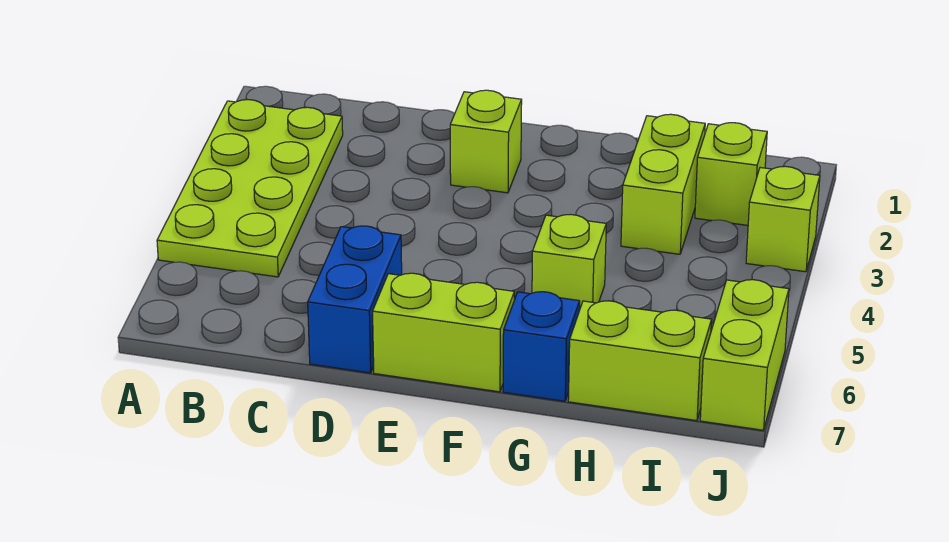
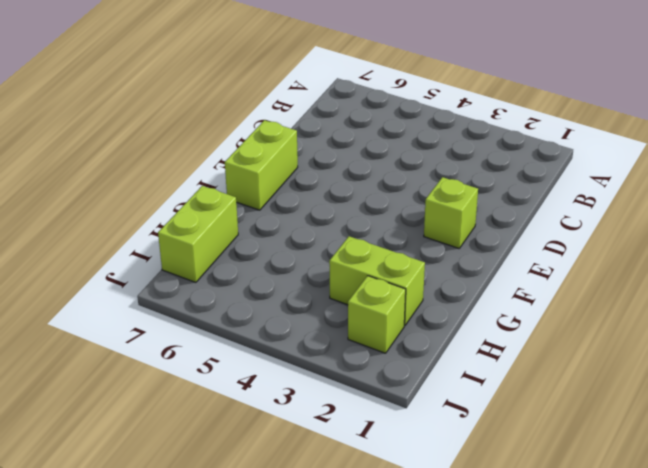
none -> lime 2x4 plate [157,100,343,277]
none -> blue 1x2 brick [308,226,402,373]

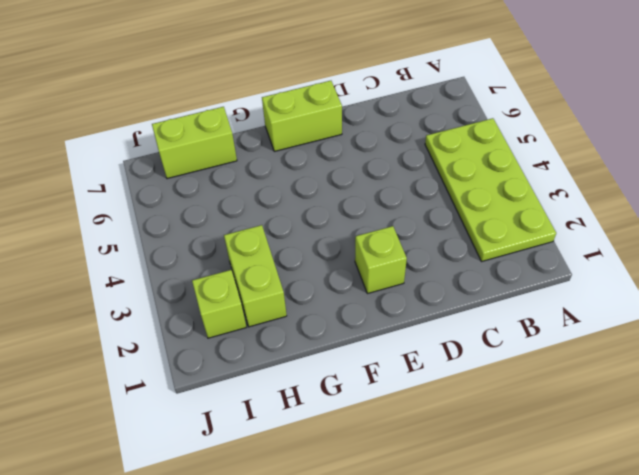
none -> blue 1x2 brick [308,226,402,373]
none -> lime 1x1 brick [532,214,606,310]

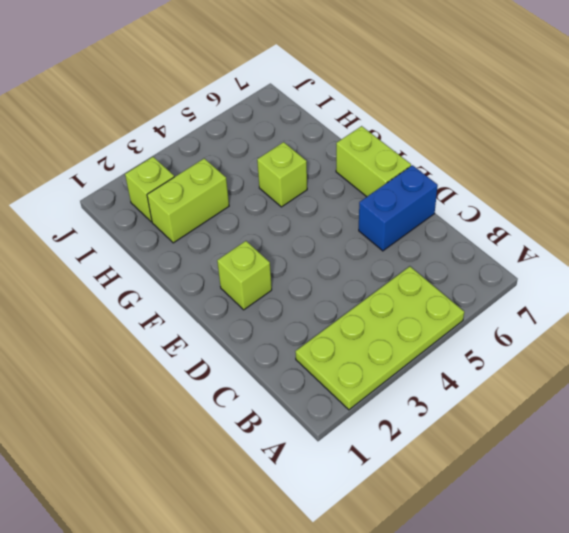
none -> blue 1x1 brick [503,292,580,401]
none -> lime 1x2 brick [568,301,712,421]

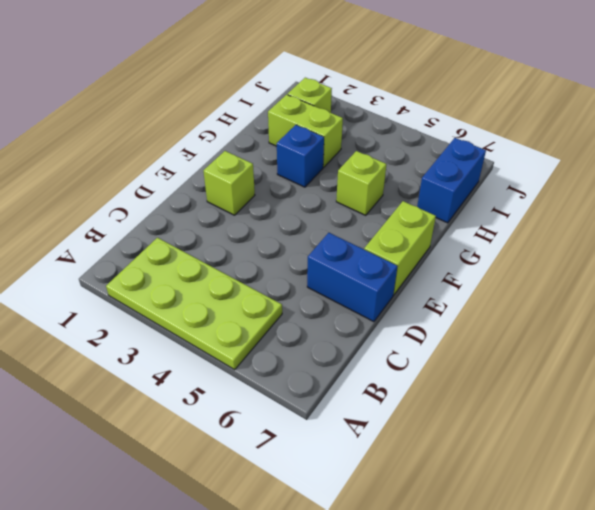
blue 1x1 brick [277,125,324,187] -> blue 1x1 brick moved to [503,292,580,401]
blue 1x2 brick [417,138,486,223] -> lime 1x2 brick [568,301,712,421]
none -> lime 1x1 brick [746,166,820,272]
none -> lime 1x2 brick [700,280,789,430]

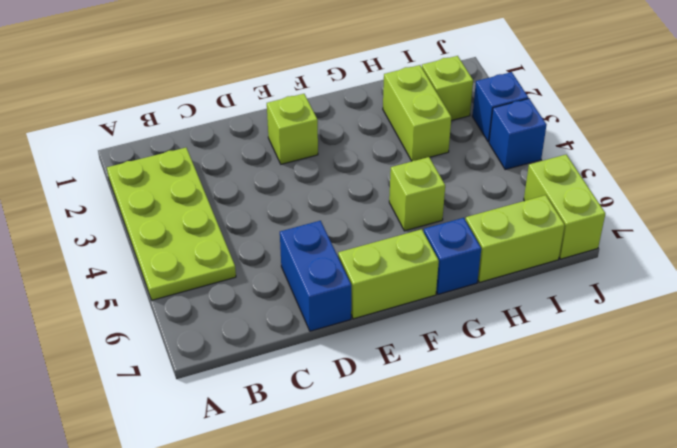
blue 1x1 brick [472,72,528,142] -> lime 1x1 brick [746,166,820,272]
blue 1x1 brick [489,99,546,170] -> none

